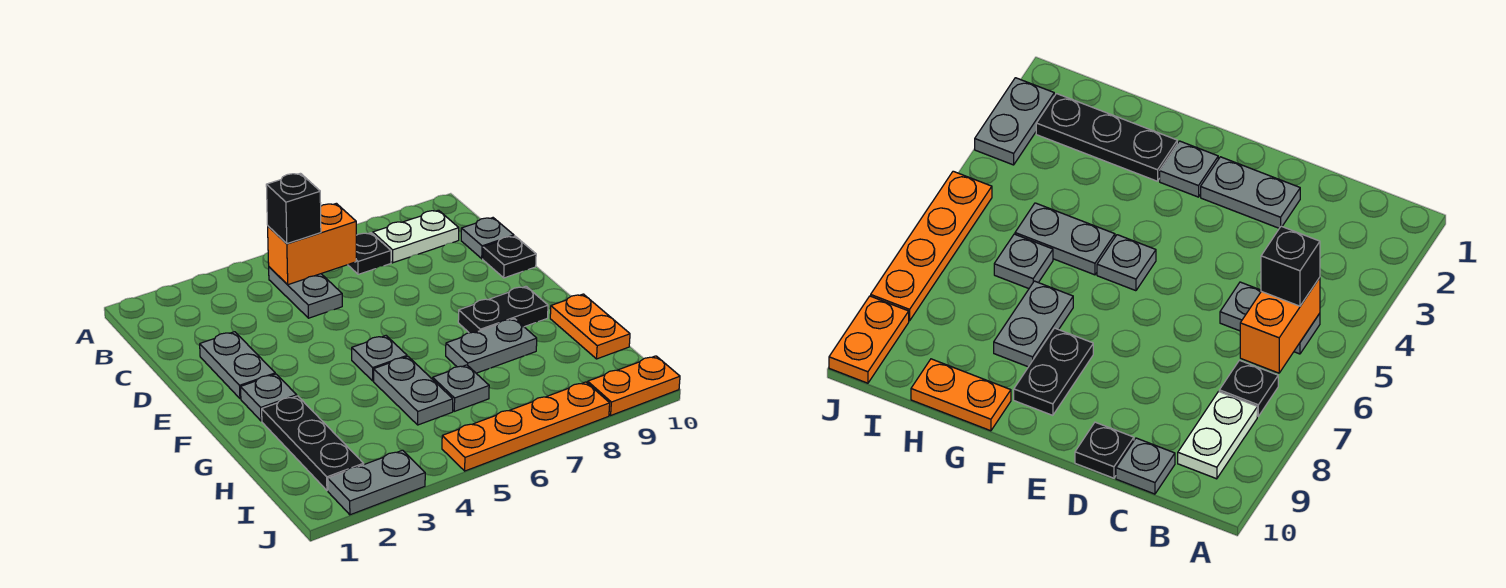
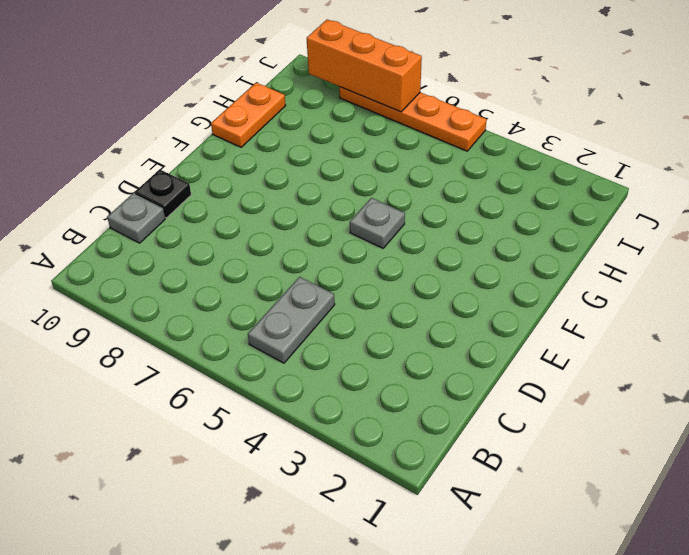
orange 1x3 brick [307,19,422,112] -> none
none -> black 1x1 plate [348,233,391,274]
none -> white 1x2 plate [373,210,459,263]
none -> grey 1x2 plate [200,332,275,399]

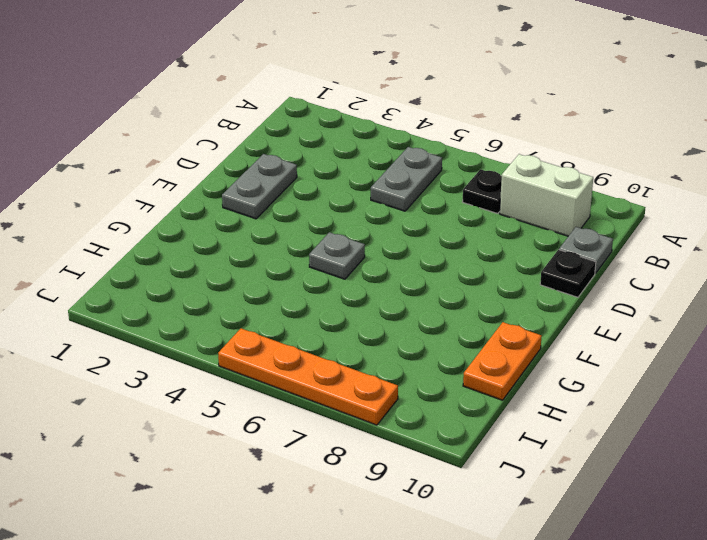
white 1x2 brick [500,154,593,236] -> white 1x2 plate [373,210,459,263]
none -> grey 1x1 plate [241,374,297,421]
none -> black 1x2 plate [458,286,548,333]
none -> black 1x3 plate [262,396,364,490]

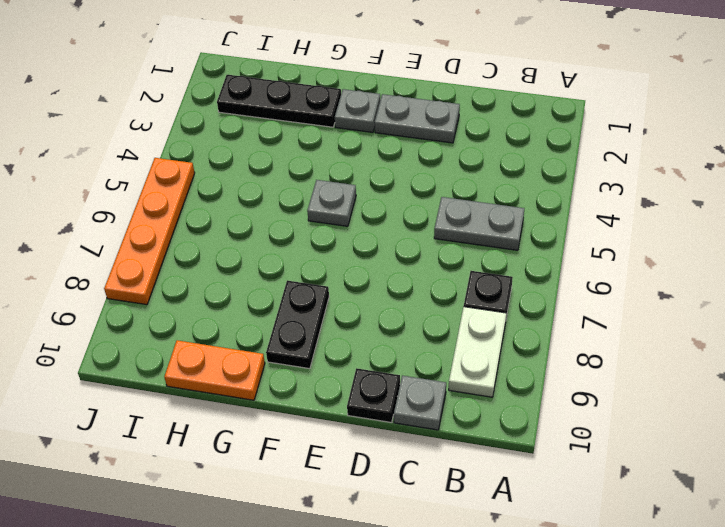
none -> grey 1x2 plate [374,357,453,425]
none -> grey 1x2 plate [446,319,537,373]
none -> grey 1x1 plate [433,365,489,411]

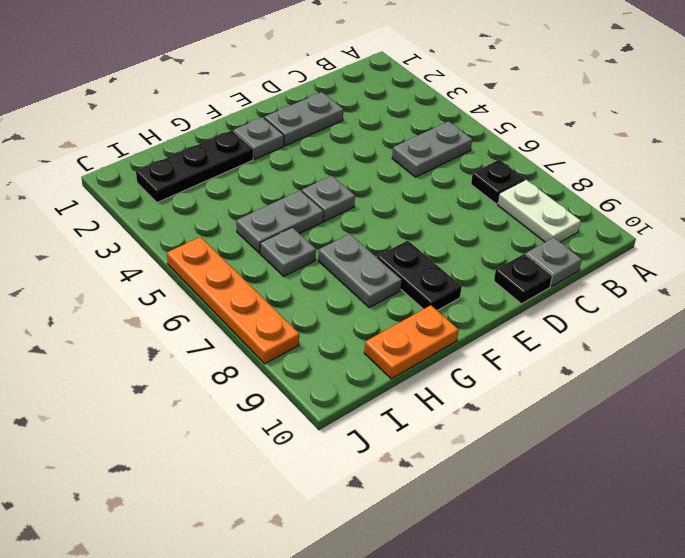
none -> grey 1x2 plate [328,450,425,515]
none -> orange 1x2 plate [588,356,680,415]
none -> orange 1x2 brick [268,203,356,285]

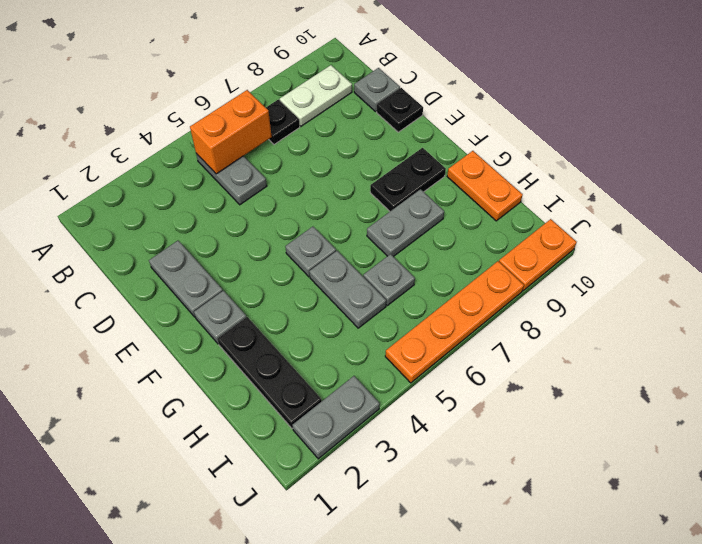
none -> black 1x1 brick [266,173,321,244]

